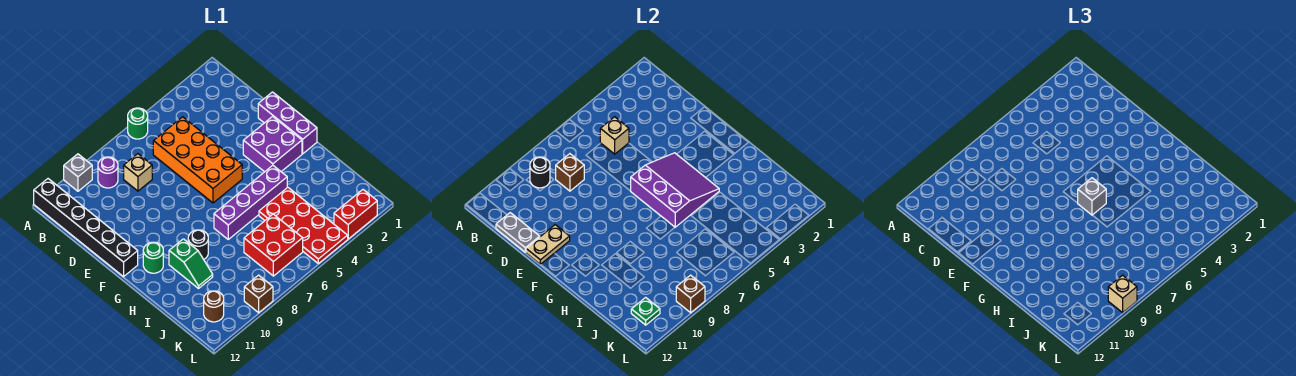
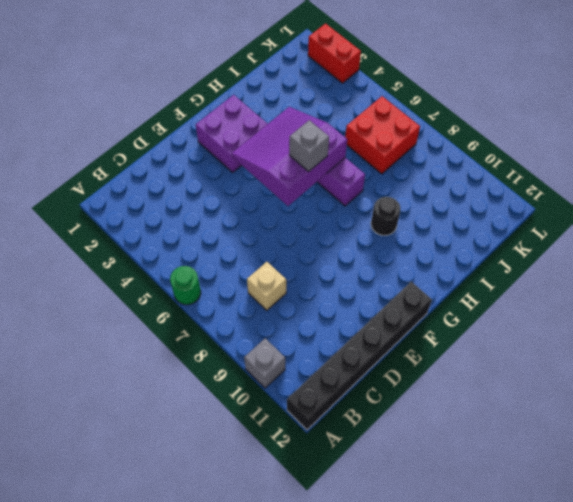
none -> purple 1x1 round brick [98,157,118,188]
none -> orange 2x4 brick [153,117,242,203]
none -> purple 1x3 brick [258,92,317,154]

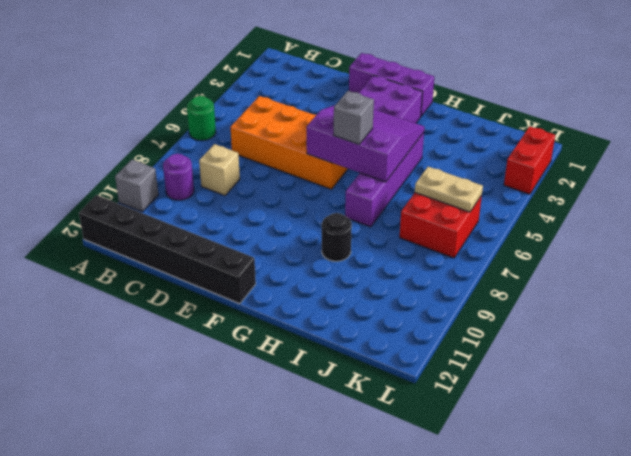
tan 1x2 plate [415,167,483,212] -> tan 1x2 plate turned to [526,225,570,264]
none -> green 1x1 round brick [143,242,163,273]
none -> green 1x2 slope [169,239,213,288]
none -> red 2x4 plate [259,187,348,264]

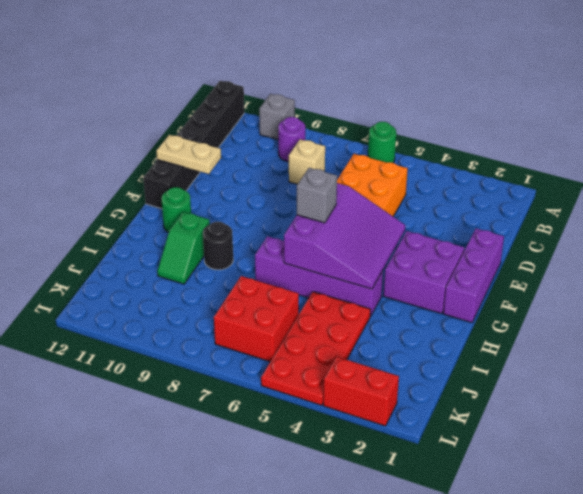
none -> brown 1x1 round brick [204,291,224,322]
none -> brown 1x1 brick [244,275,273,313]
none -> black 1x1 round brick [530,157,550,188]

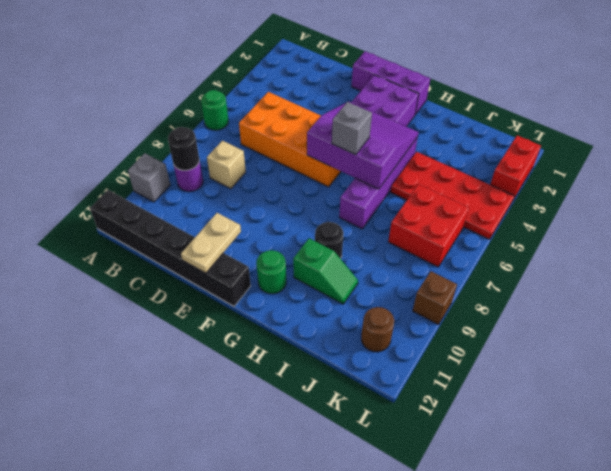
none -> tan 1x1 brick [600,117,629,154]
none -> brown 1x1 brick [556,154,584,191]
none -> grey 1x2 plate [496,213,540,252]

